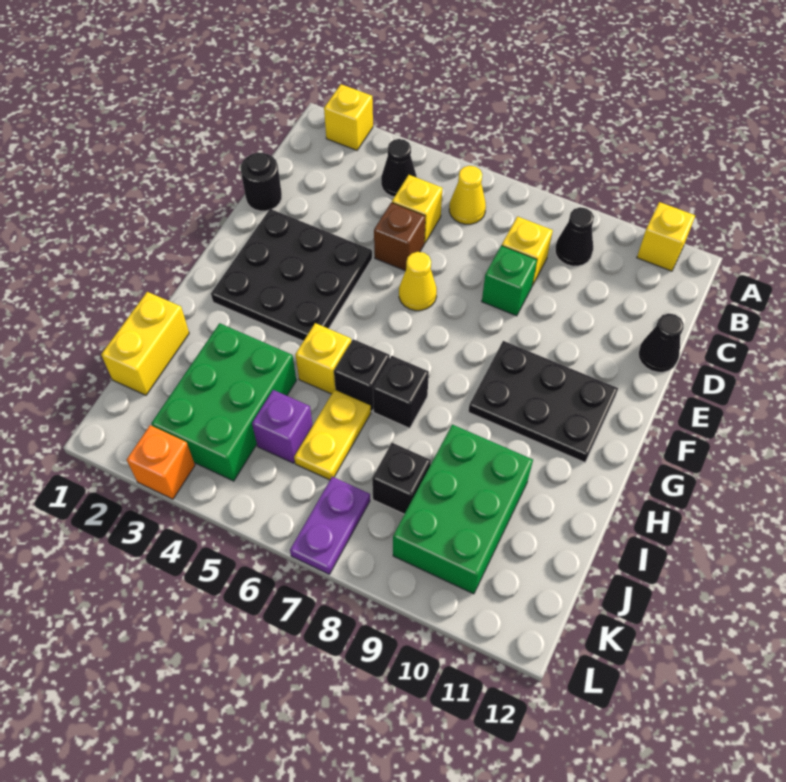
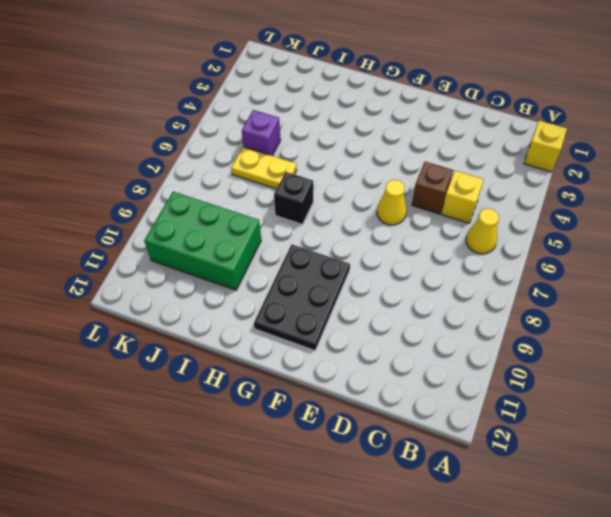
none -> yellow 1x1 brick [637,202,695,271]
none -> black 1x1 cone [381,139,417,197]
none -> black 1x1 cone [555,207,594,266]

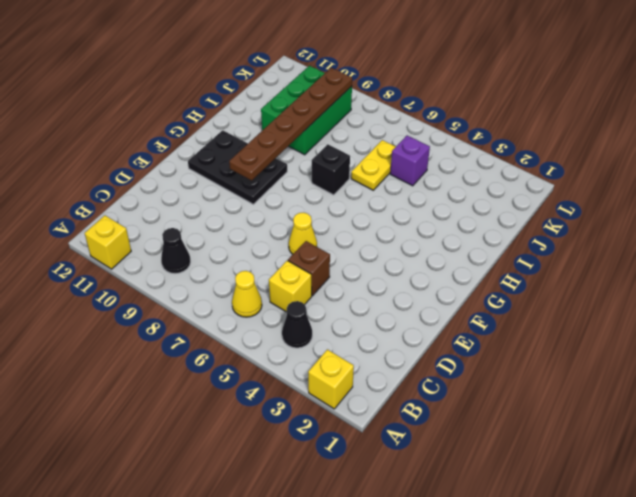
brown 1x6 plate [229,68,352,181] -> none
none -> yellow 1x1 brick [502,217,553,286]
none -> black 1x1 round brick [241,152,282,211]
none -> green 1x1 brick [482,245,537,316]

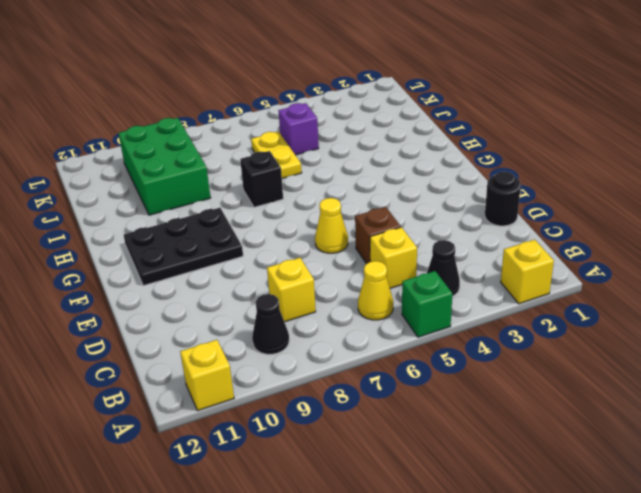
green 1x1 brick [402,271,452,337] -> green 1x1 brick moved to [482,245,537,316]
none -> black 1x1 cone [638,313,684,372]
none -> black 3x3 plate [211,209,372,341]
none -> yellow 1x1 brick [295,323,351,394]

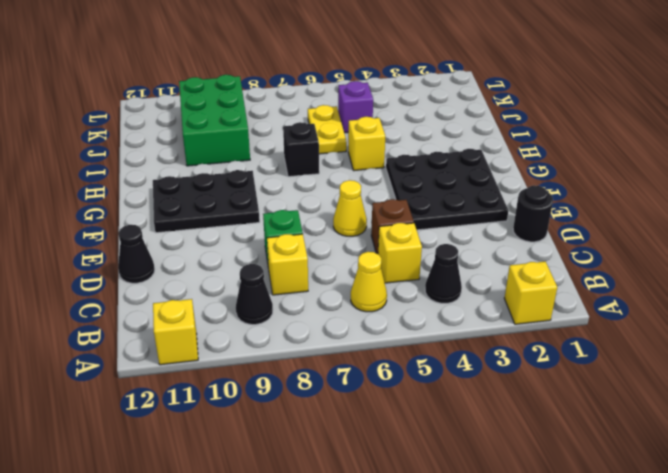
none -> black 1x1 brick [334,339,390,411]
none -> yellow 1x2 brick [101,292,189,395]
none -> green 2x3 brick [151,323,296,481]

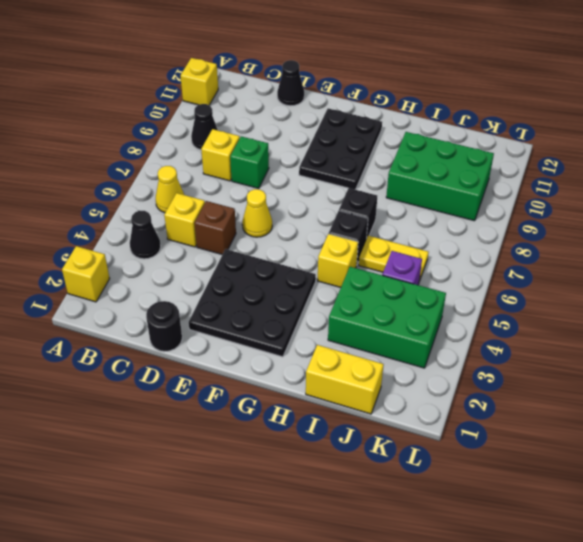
none -> black 1x1 brick [372,443,431,514]
none -> purple 1x2 plate [290,477,370,574]
none -> orange 1x1 brick [127,425,195,499]

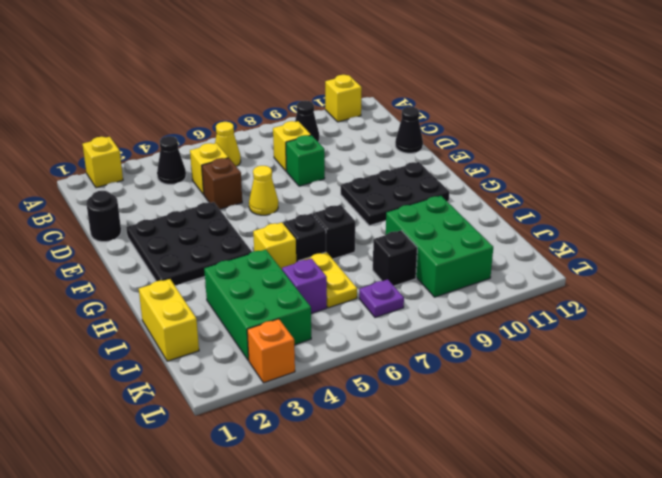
purple 1x1 plate [359,279,404,317] -> purple 1x2 plate [290,477,370,574]

